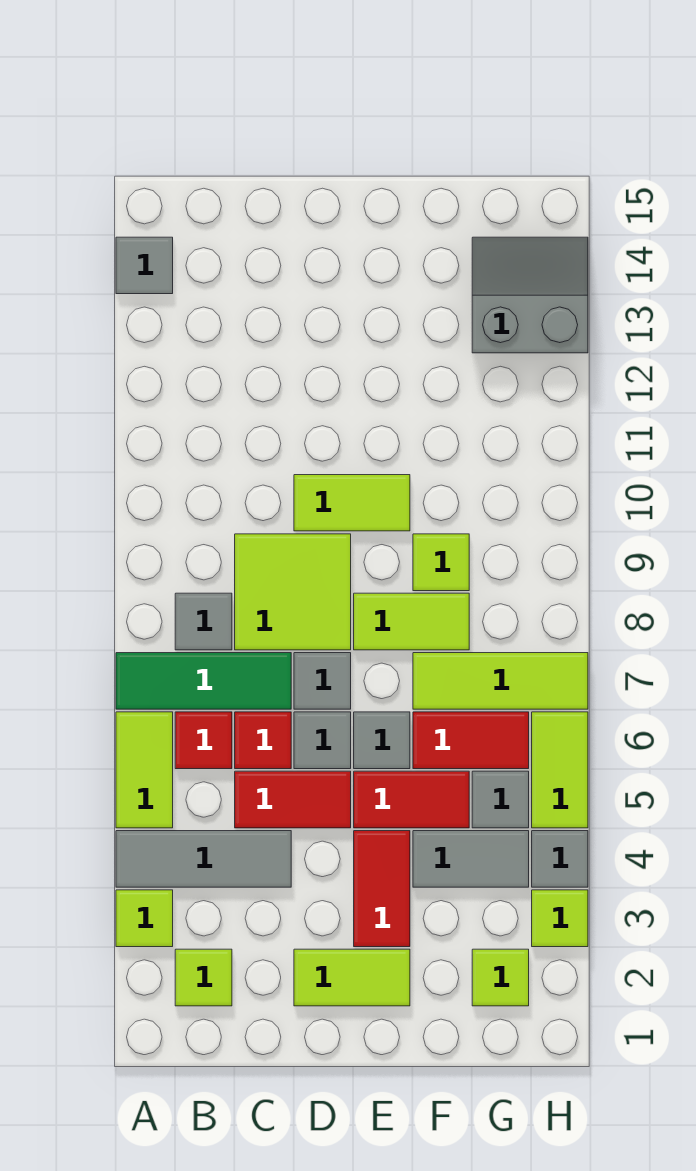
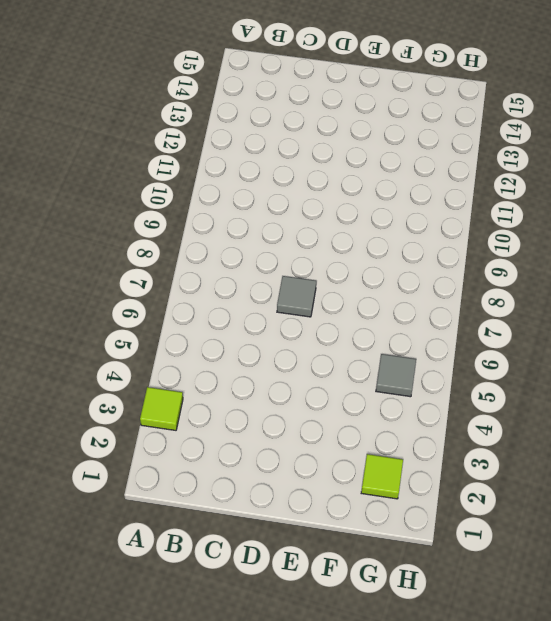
none -> grey 1x3 tile [116,831,291,887]
none -> lime 1x2 tile [116,712,173,828]
none -> green 1x3 tile [116,653,291,709]

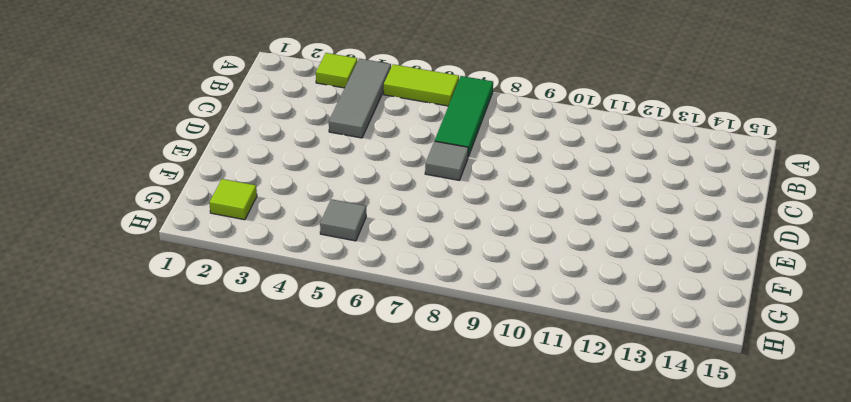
none -> grey 1x1 tile [116,237,173,294]
none -> lime 1x1 tile [175,949,232,1006]
none -> red 1x1 tile [175,712,232,769]

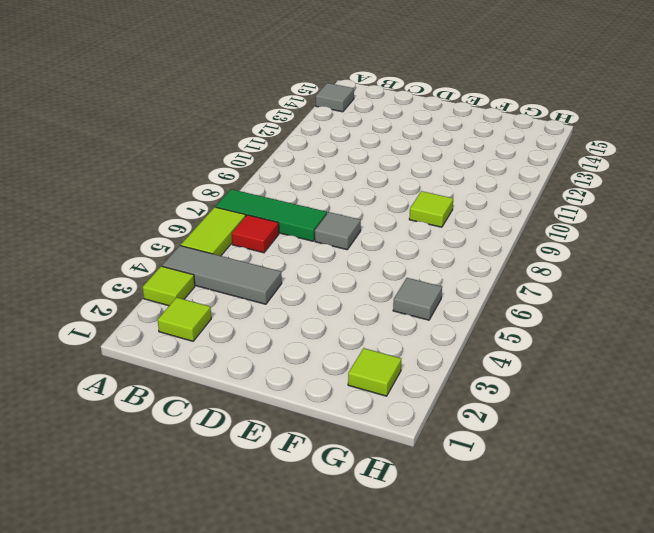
none -> grey 1x1 tile [175,593,232,650]
none -> red 1x2 tile [235,771,351,828]
none -> red 1x1 tile [235,712,291,769]

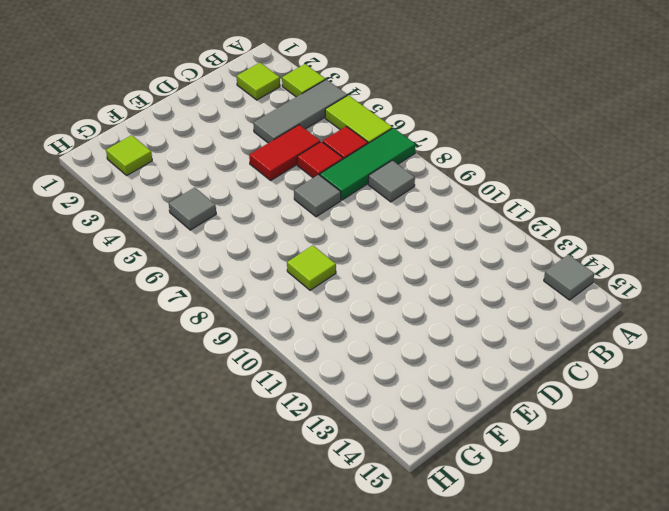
none -> lime 2x2 tile [235,534,351,650]
none -> lime 1x2 tile [294,949,410,1006]
none -> grey 1x1 tile [294,712,351,769]

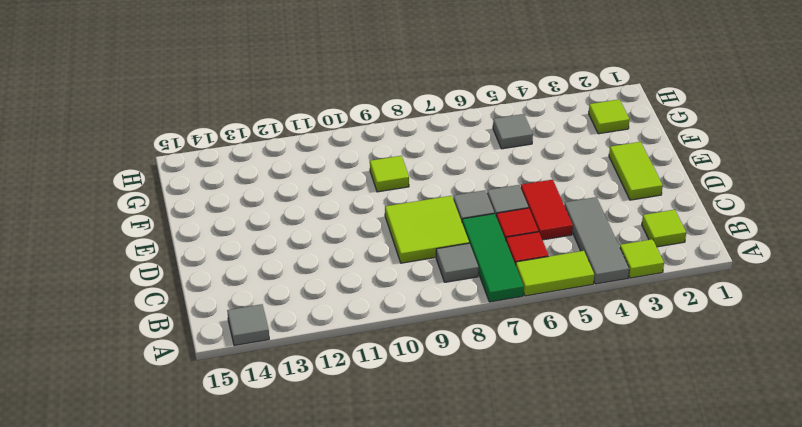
none -> lime 1x2 tile [294,475,410,531]
none -> red 1x2 tile [354,831,410,947]
none -> red 1x2 tile [354,771,469,828]

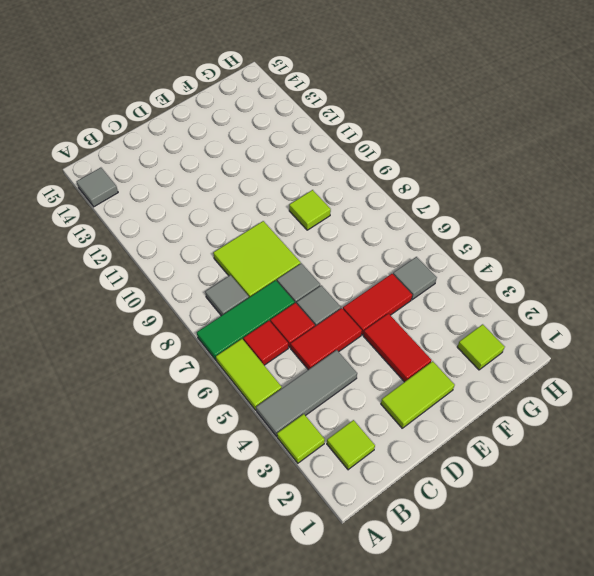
none -> lime 1x2 tile [294,475,410,531]
none -> grey 1x1 tile [354,712,410,769]
none -> lime 1x2 tile [354,593,469,650]

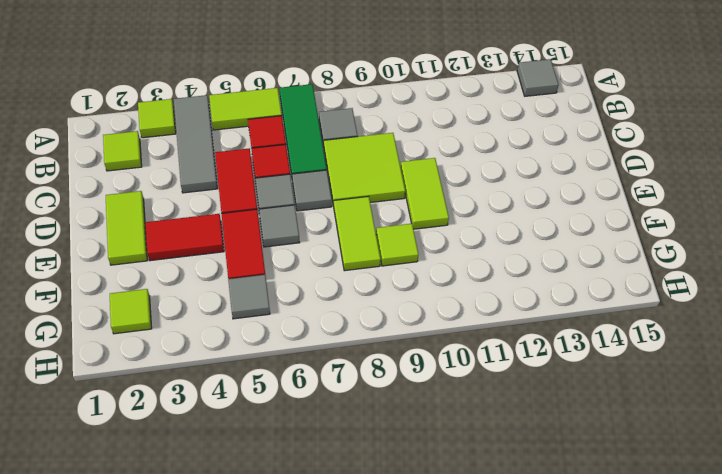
none -> grey 1x2 tile [413,831,529,887]
none -> red 1x2 tile [413,712,529,769]
none -> lime 1x3 tile [413,653,588,709]

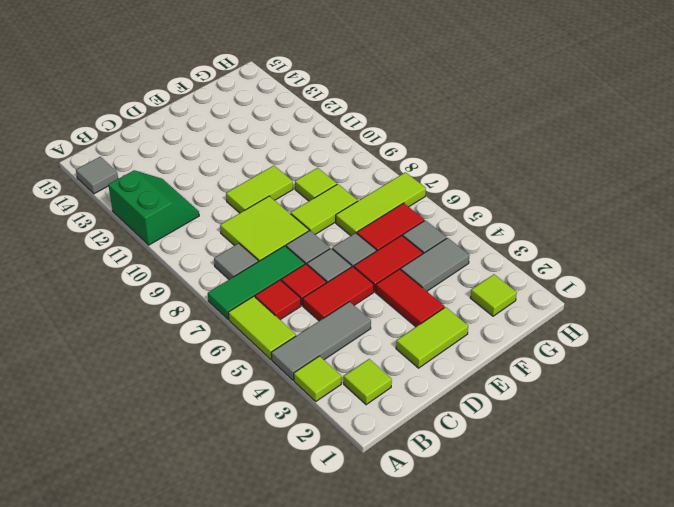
green 2x2 slope [108,170,199,245] -> none
none -> grey 2x2 slope [472,237,588,353]
none -> lime 1x1 tile [532,890,588,947]
none -> grey 1x1 tile [532,831,588,887]

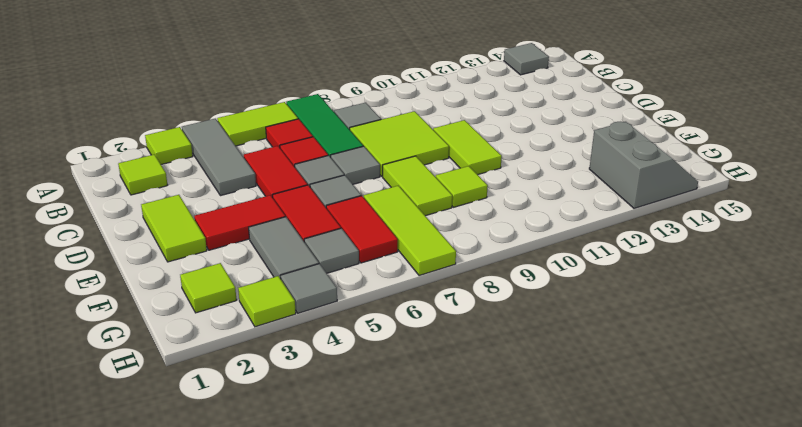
none -> lime 1x2 tile [532,712,588,828]

